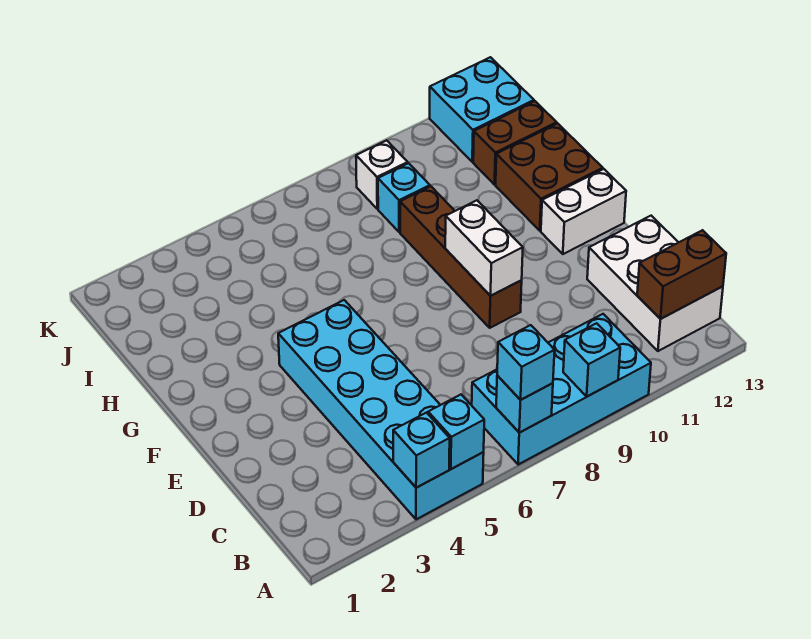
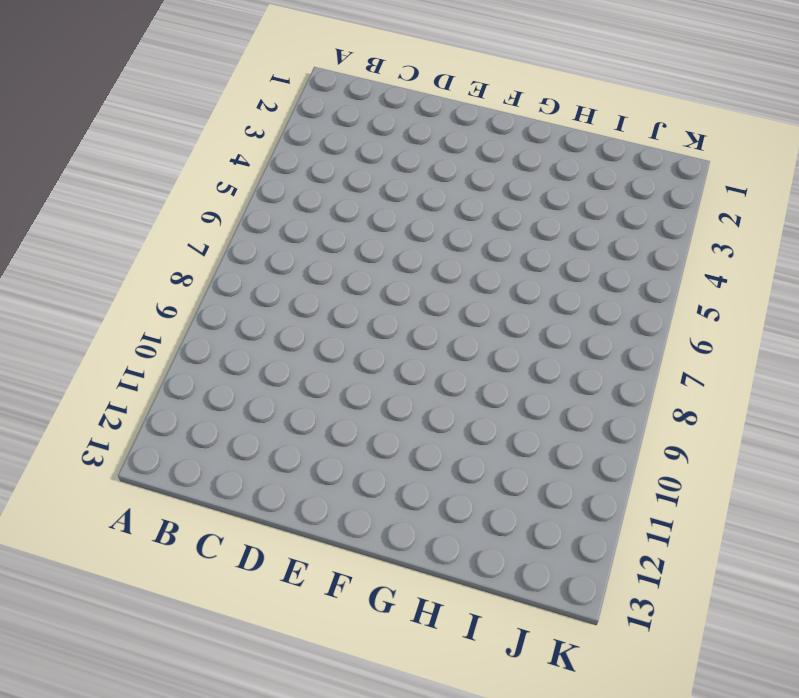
none -> cyan 2x6 brick [278,300,484,519]
none -> cyan 2x4 brick [472,314,651,465]
none -> white 2x3 brick [587,216,723,351]

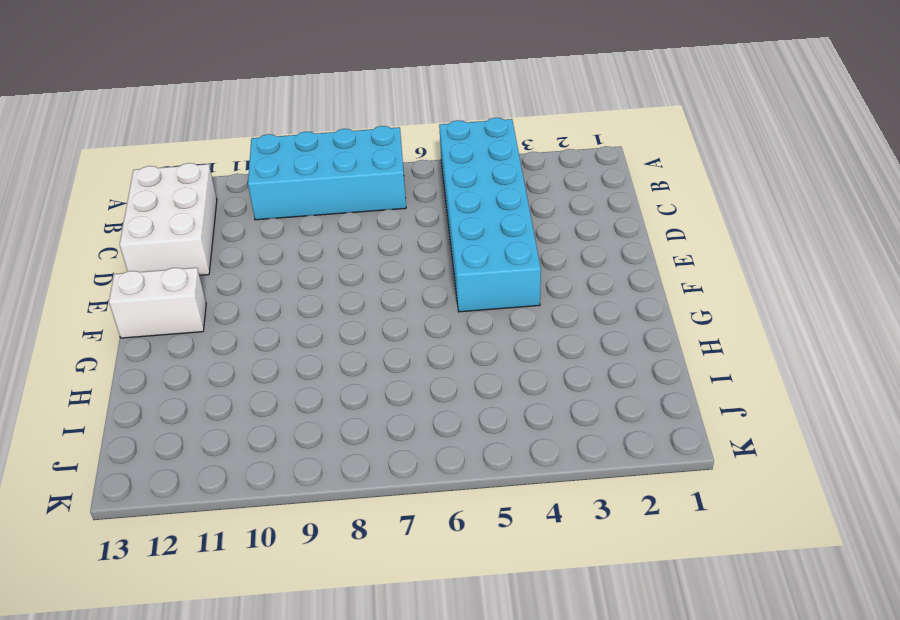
none -> brown 1x4 brick [400,186,522,328]
none -> brown 2x2 brick [496,123,603,231]
none -> cyan 1x1 brick [378,163,430,232]

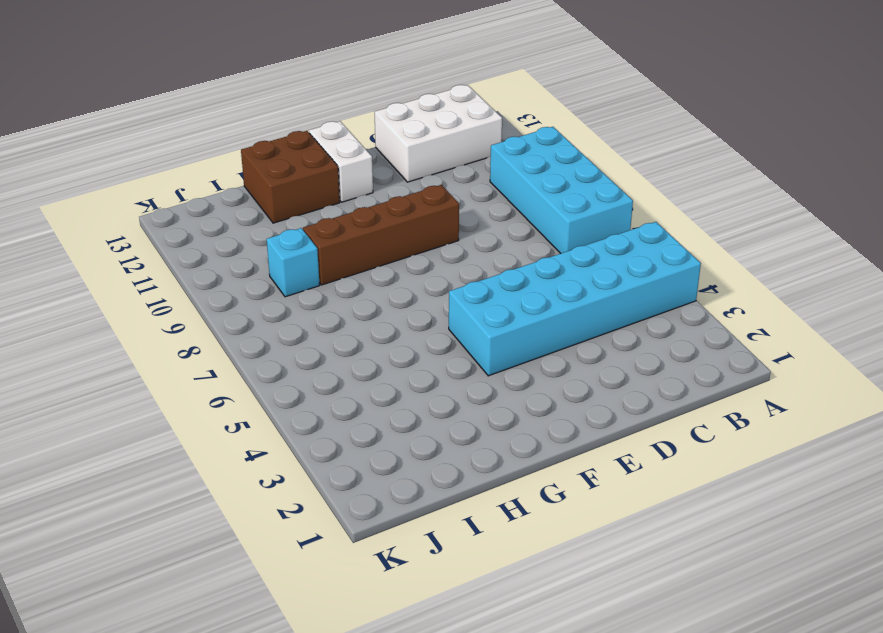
none -> brown 1x2 brick [473,101,557,185]
none -> white 1x1 brick [356,140,408,209]
none -> cyan 2x2 brick [430,57,534,162]

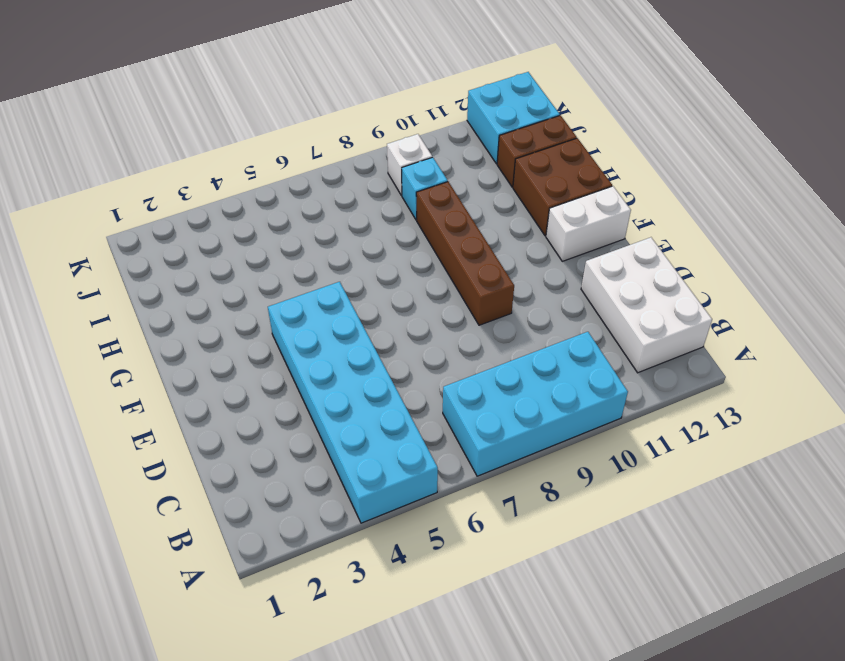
none -> cyan 1x1 brick [393,413,450,488]
none -> cyan 1x1 brick [428,395,484,469]
none -> cyan 1x1 brick [496,376,553,433]

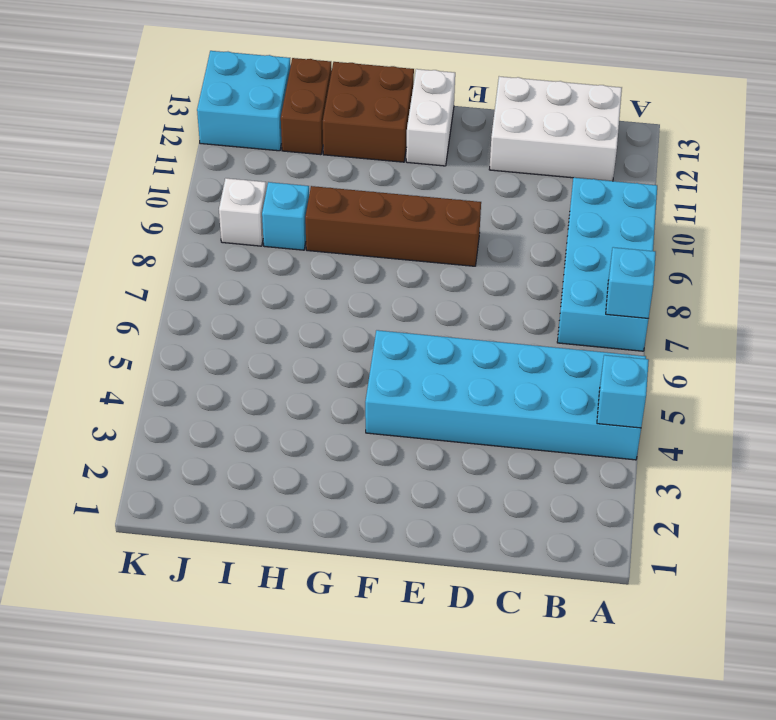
none -> cyan 1x1 brick [428,395,484,469]
none -> cyan 1x1 brick [563,323,620,396]
none -> brown 1x2 brick [637,230,726,319]

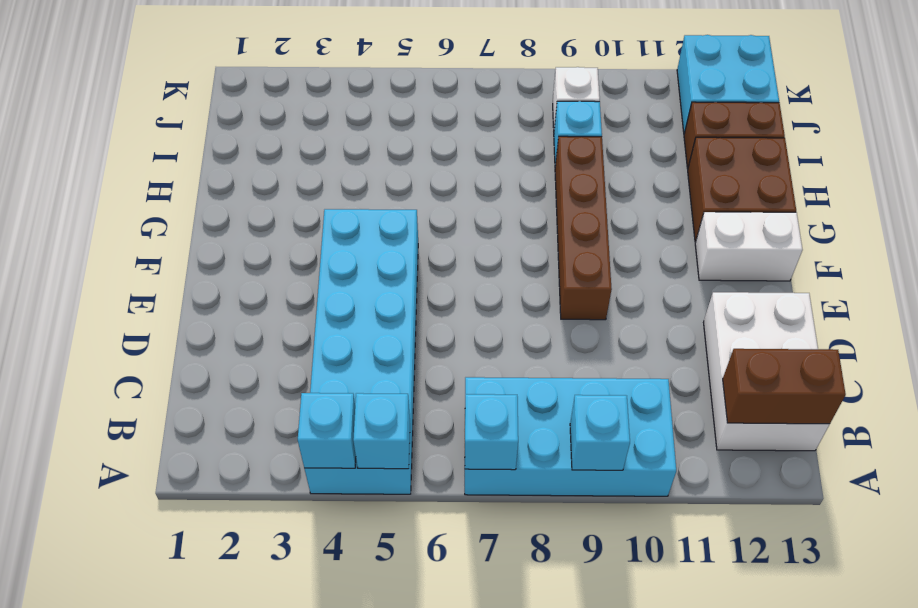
none -> white 1x2 brick [445,200,523,296]
none -> cyan 1x1 brick [497,325,555,400]

